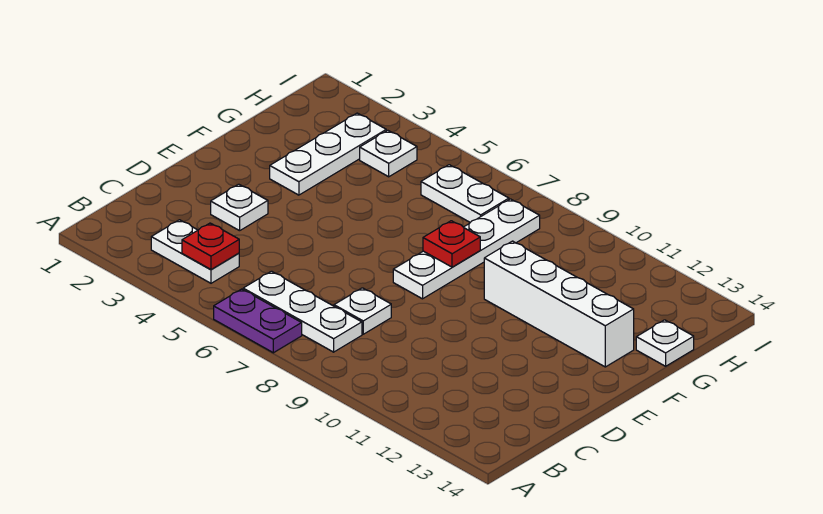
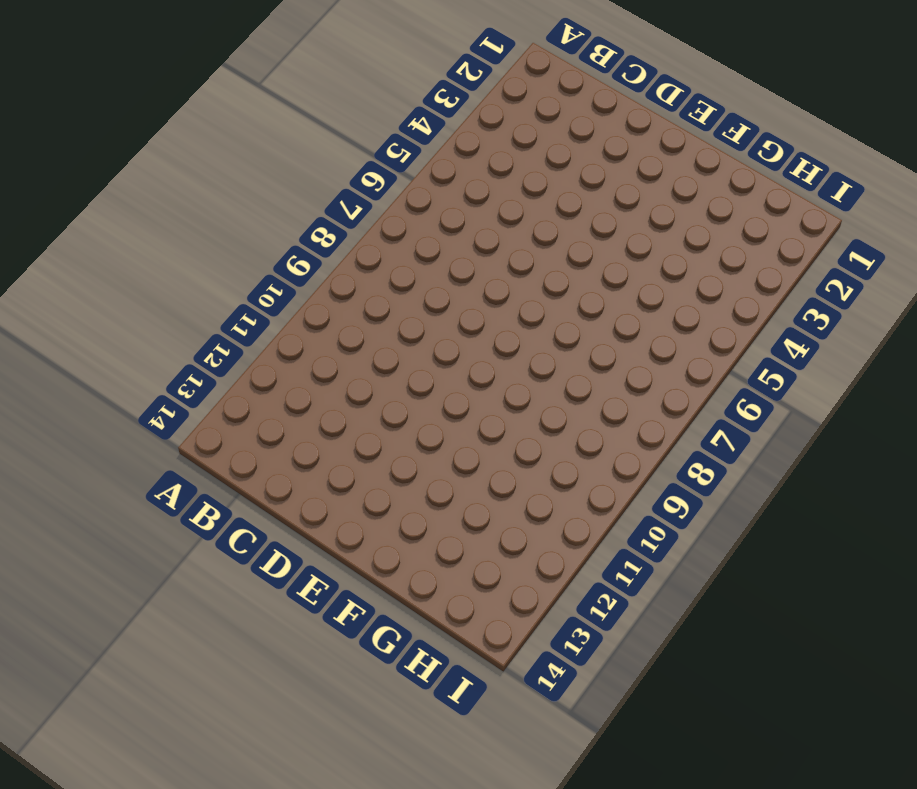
none -> purple 1x2 plate [214,289,302,353]
none -> white 1x2 plate [151,220,239,283]
none -> white 1x3 plate [243,271,362,352]

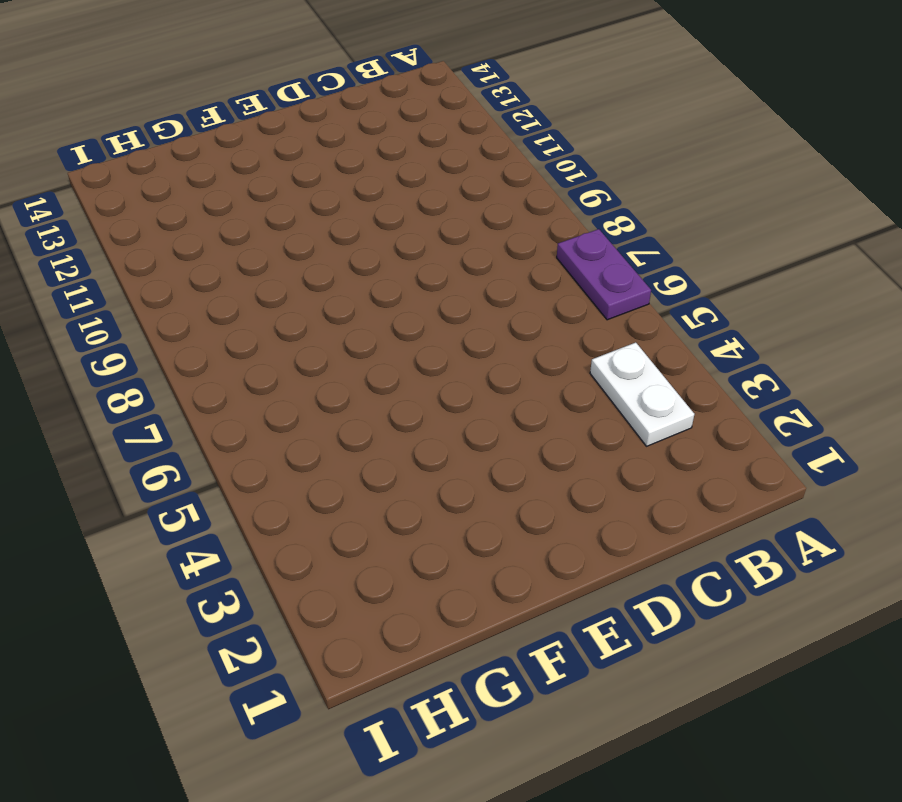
none -> white 1x3 plate [243,271,362,352]
none -> white 1x1 plate [334,288,391,334]
none -> white 1x1 plate [211,184,268,231]

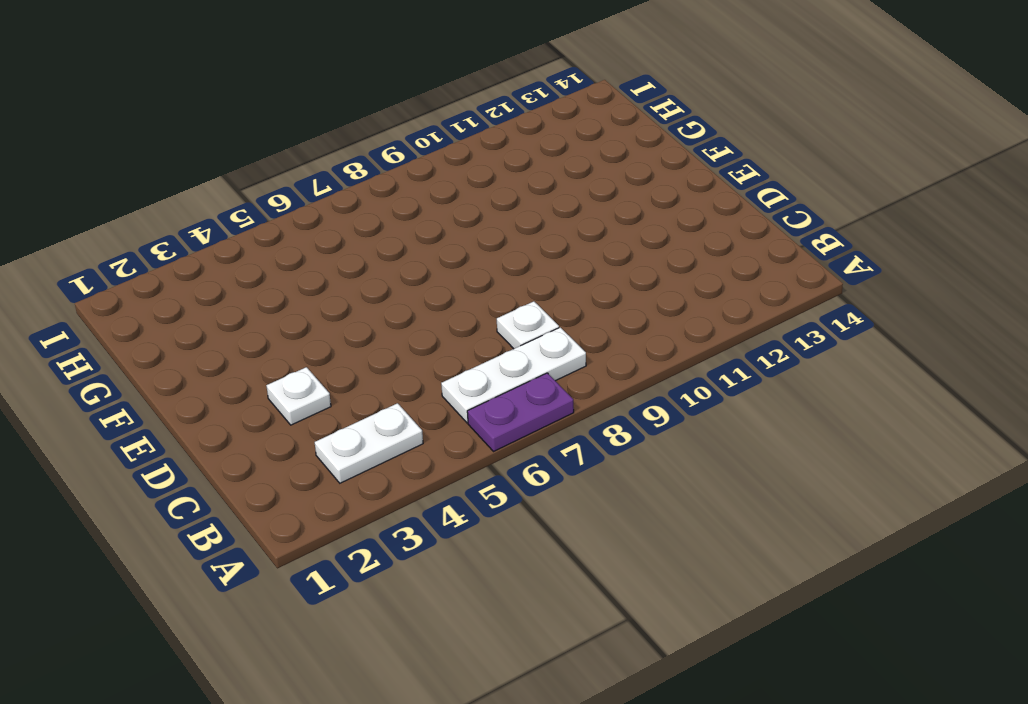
none -> white 1x4 plate [393,199,540,299]
none -> white 1x3 plate [270,113,386,195]
none -> white 1x4 brick [484,241,634,367]

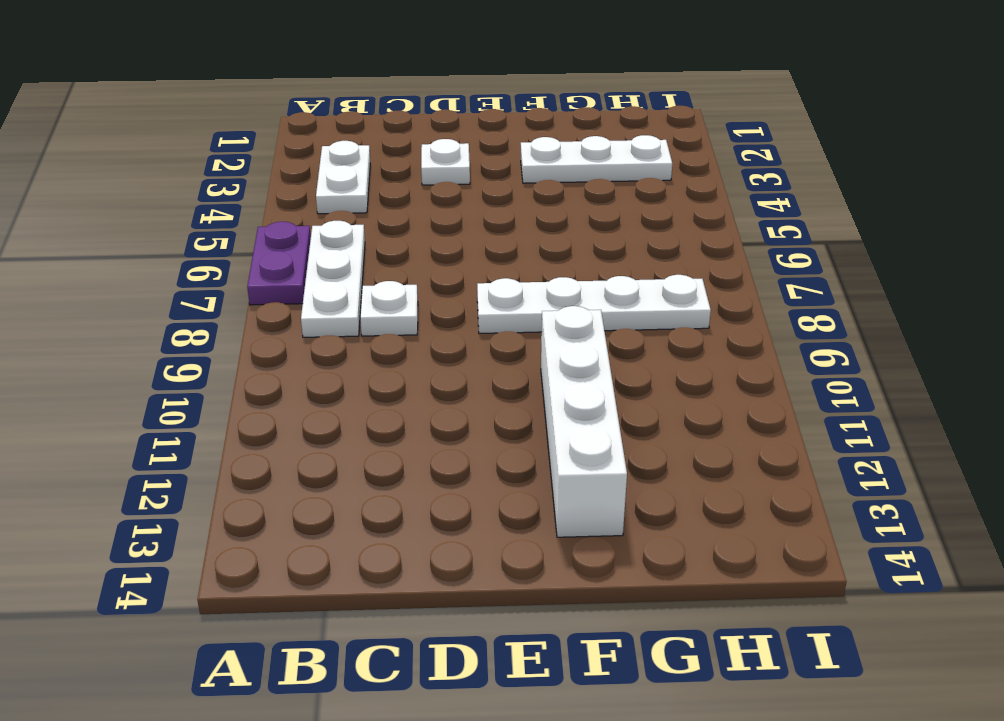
none -> white 1x1 plate [636,320,694,366]
none -> white 1x1 plate [360,130,417,177]
none -> white 1x2 plate [421,165,509,222]

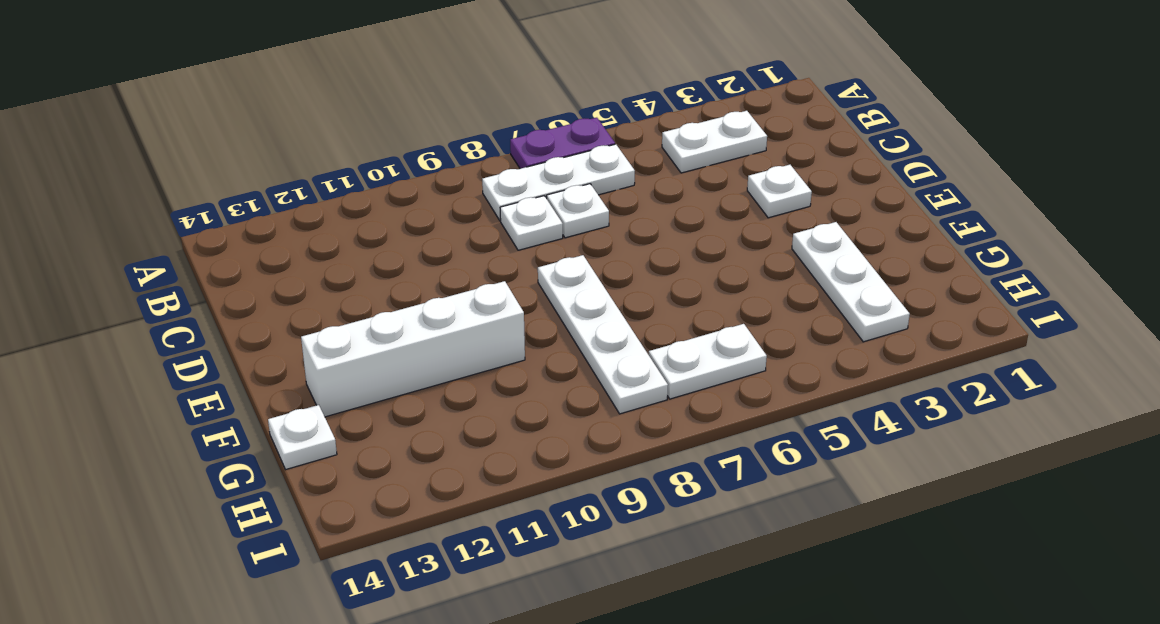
white 1x1 plate [547,184,609,238] -> white 1x1 plate moved to [360,130,417,177]
none -> red 1x1 plate [182,223,239,270]
none -> red 1x1 plate [423,221,480,267]

